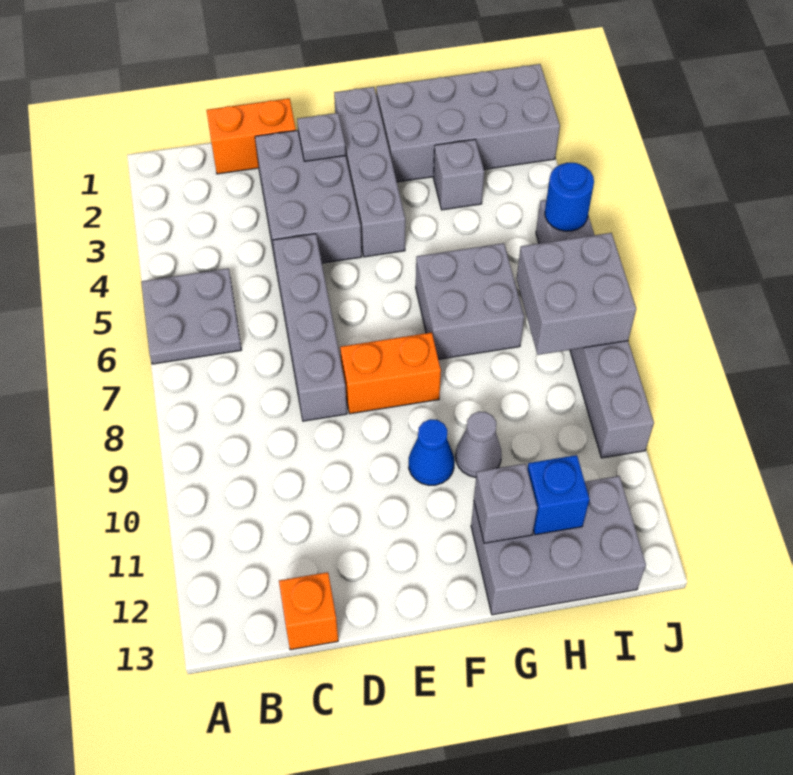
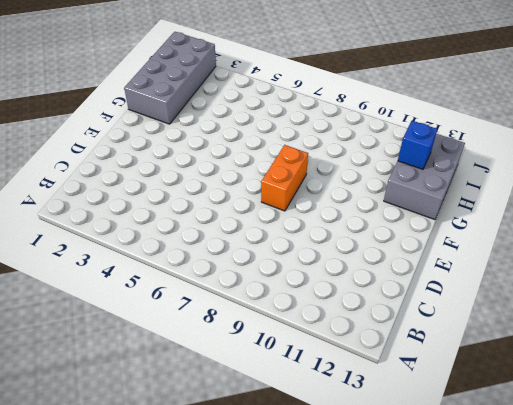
none -> grey 2x2 plate [141,268,241,364]
none -> orange 1x2 brick [207,98,296,174]
none -> orange 1x1 brick [279,572,338,650]

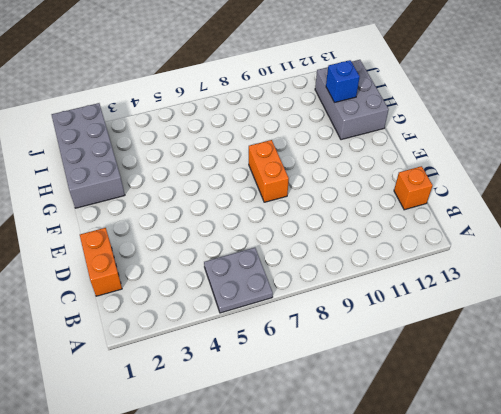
none -> grey 2x3 brick [255,130,362,264]
none -> grey 1x4 brick [273,234,347,421]
none -> grey 1x4 brick [334,87,405,257]

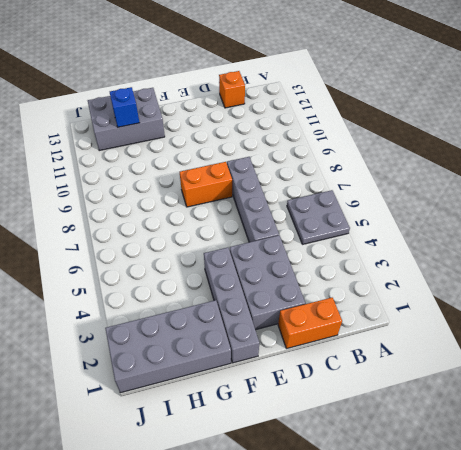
none -> blue 1x1 cone [409,419,454,485]
none -> grey 2x2 brick [416,243,524,359]
none -> grey 1x1 cone [456,412,502,477]

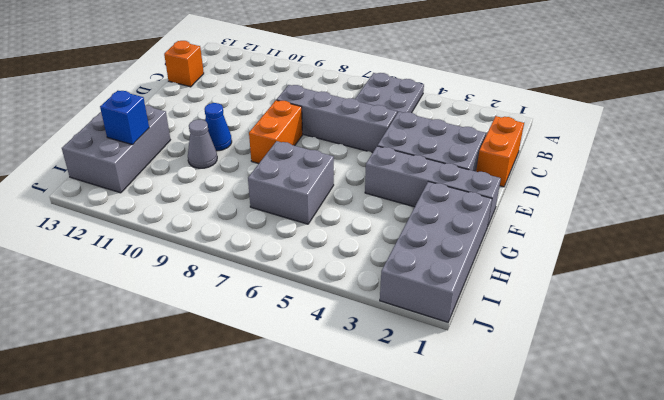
none -> grey 1x1 brick [433,139,484,210]
none -> grey 1x6 brick [536,200,654,458]
none -> grey 1x1 plate [297,113,346,161]

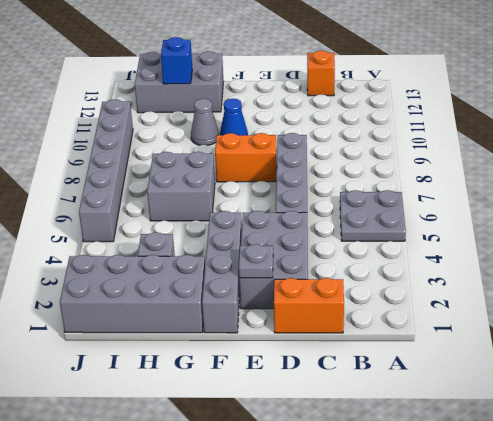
none -> grey 1x1 brick [474,464,537,543]
none -> grey 2x2 brick [517,233,636,355]
none -> blue 1x1 round brick [545,163,594,231]

